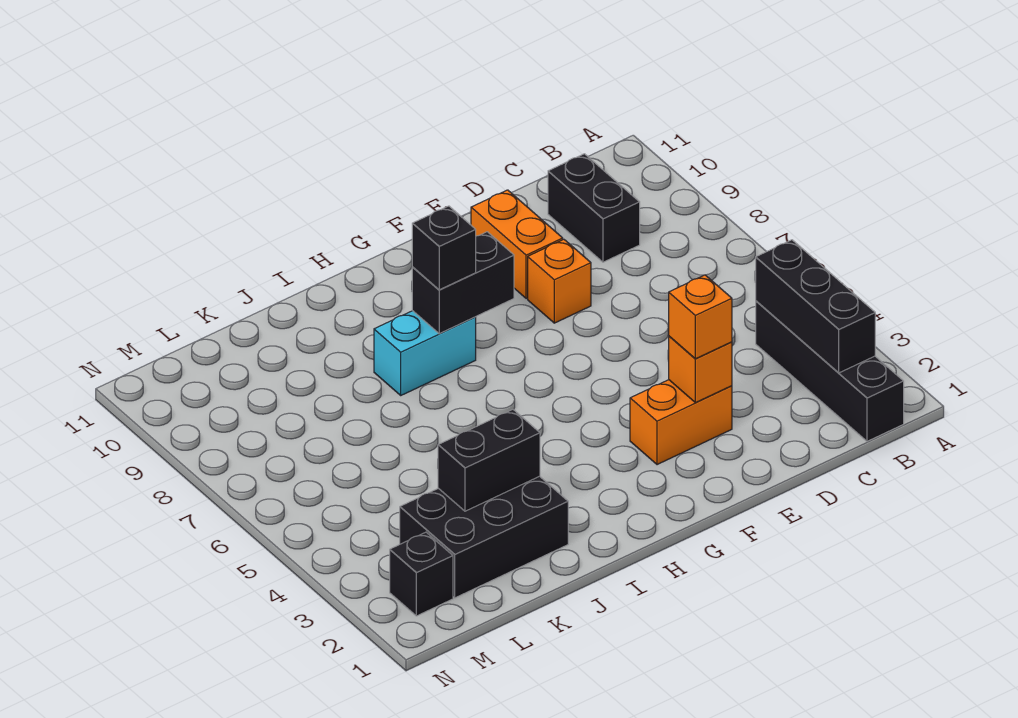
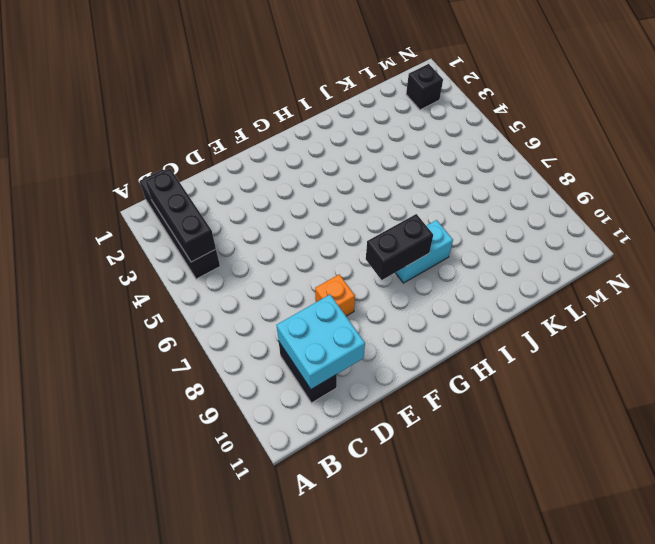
cyan 2x2 brick [276,295,365,389] -> none
none -> orange 1x2 brick [630,380,732,465]
none -> orange 1x2 brick [471,190,563,299]
none -> black 2x3 brick [400,476,568,598]

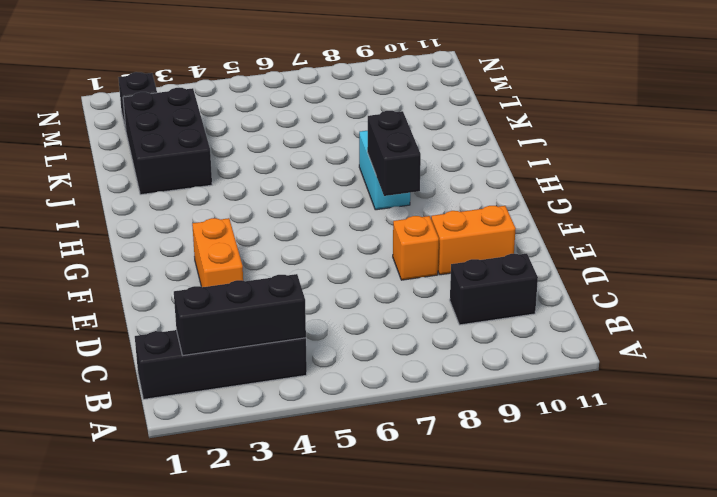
none -> orange 1x1 brick [669,336,732,403]
none -> black 1x2 brick [438,410,540,511]
none -> orange 1x1 brick [669,275,732,359]

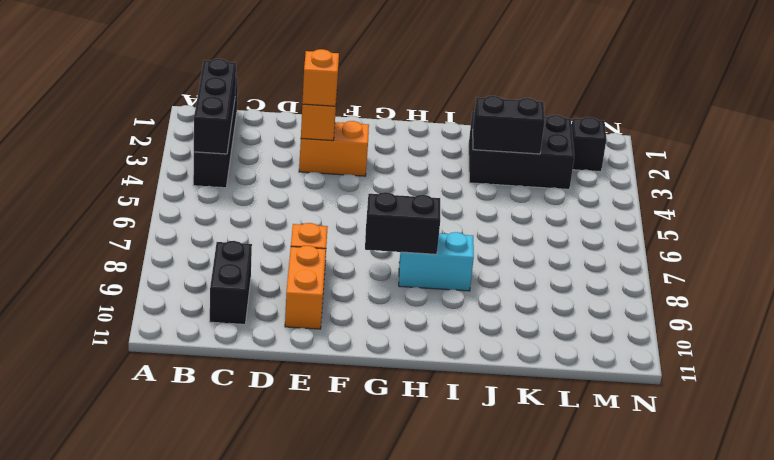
none -> black 1x1 brick [412,206,476,290]

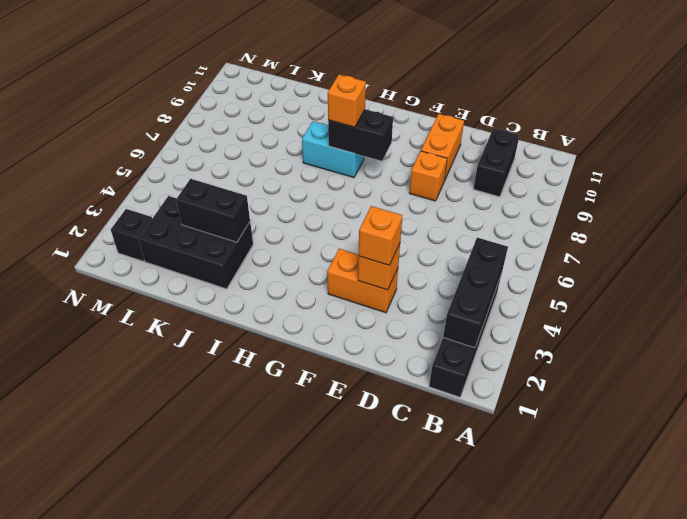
orange 1x1 brick [328,75,366,127] -> black 1x1 brick [412,206,476,290]

